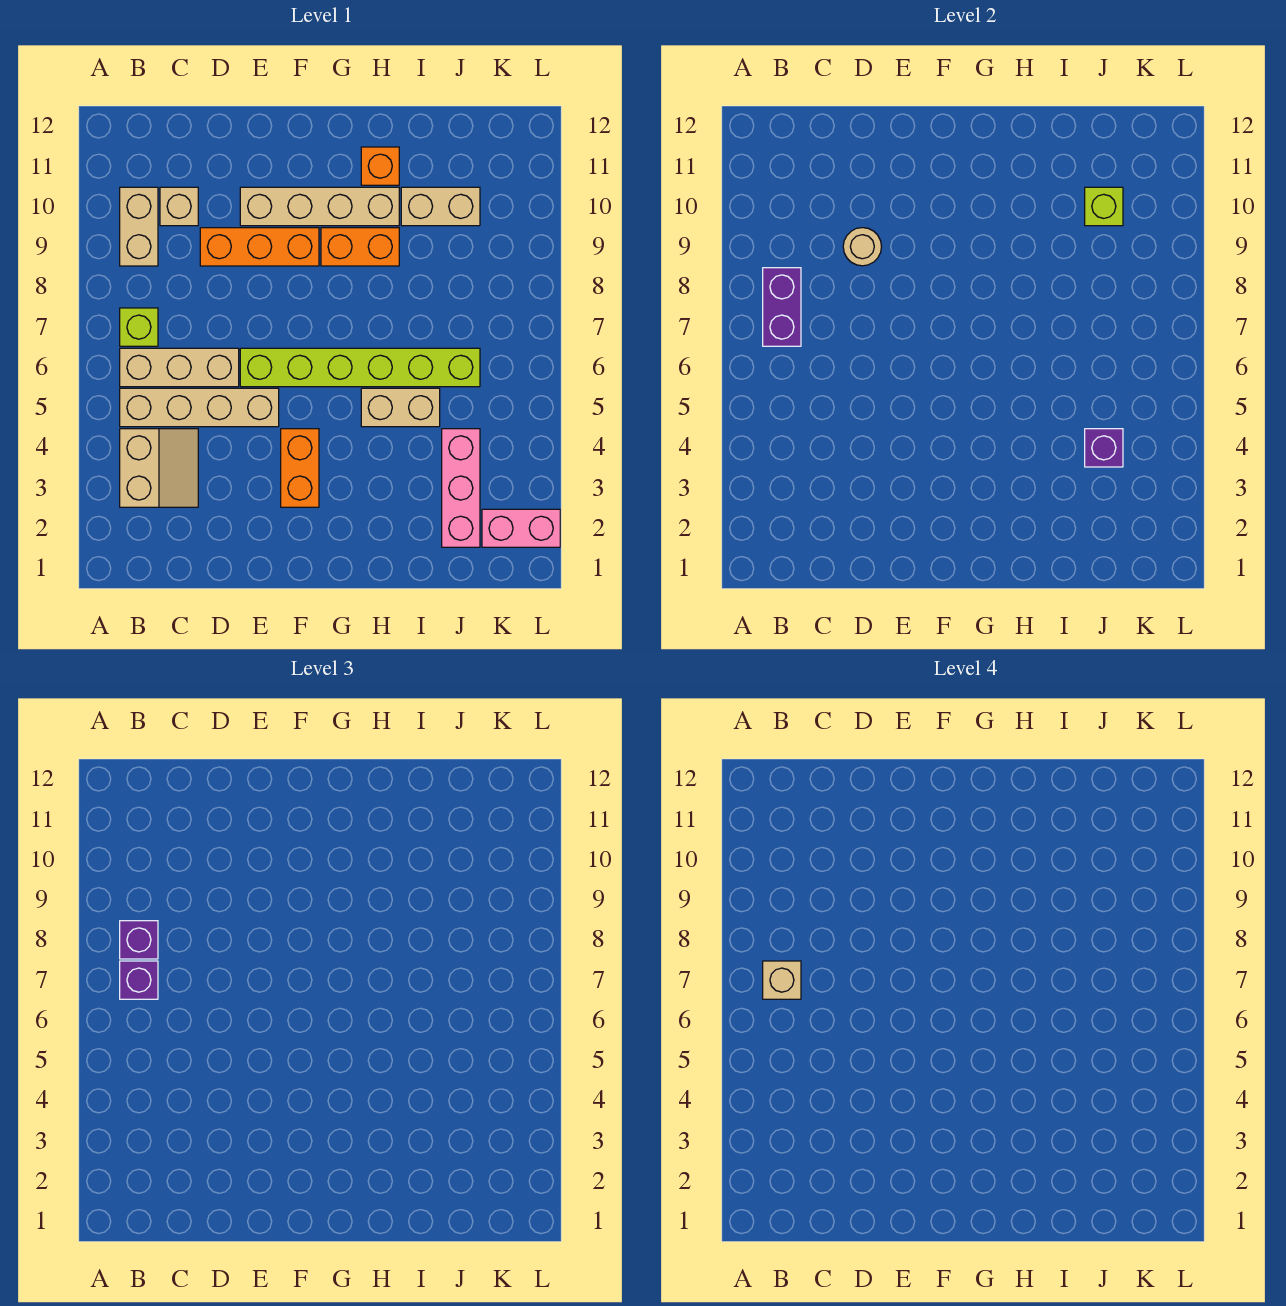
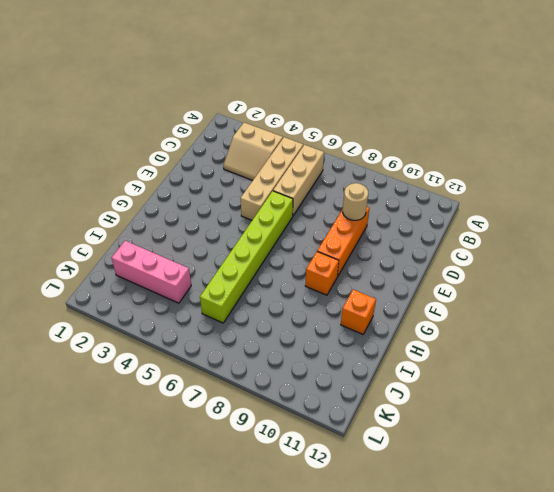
orange 1x1 brick [305,252,339,295] -> orange 1x2 brick [321,228,399,266]
none -> lime 1x1 brick [120,308,158,346]
none -> tan 1x2 brick [120,187,158,266]
none -> tan 1x1 brick [160,187,198,226]

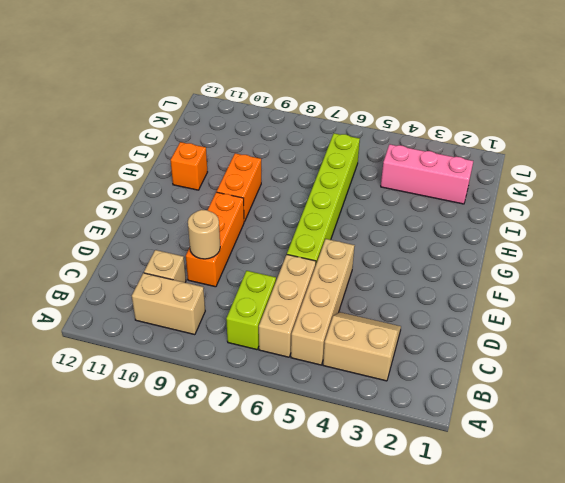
lime 1x2 brick [226,271,276,350] -> lime 1x1 brick [120,308,158,346]
none -> tan 1x4 brick [240,187,399,226]
none -> orange 1x2 brick [281,429,319,507]
none -> tan 1x2 brick [361,388,440,427]

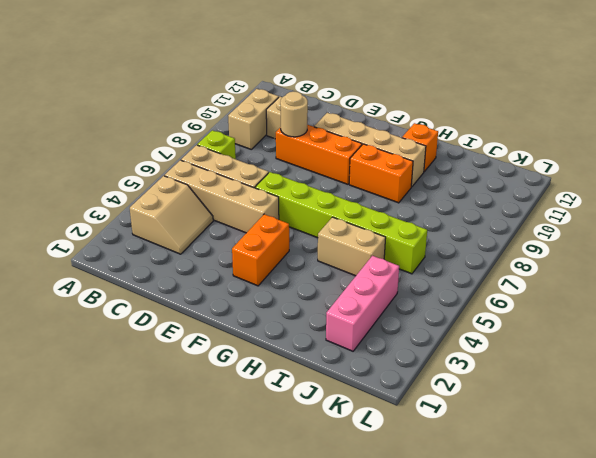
none -> tan 1x2 brick [401,187,480,226]
none -> pink 1x2 brick [482,509,560,547]
none -> purple 1x2 brick [763,268,801,346]

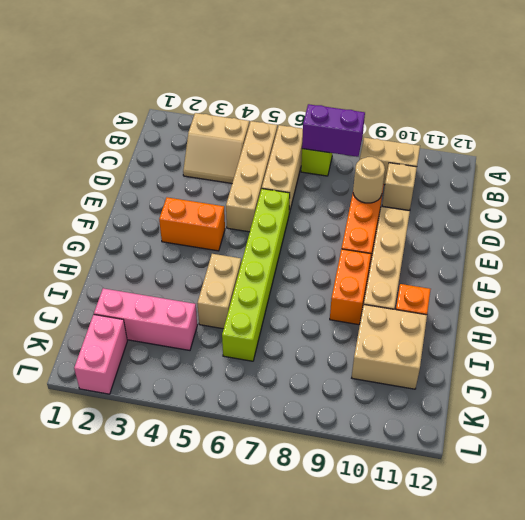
tan 2x2 brick [352,304,427,389] -> tan 1x2 brick [401,187,480,226]
none -> purple 1x1 brick [1085,429,1123,467]
none -> lime 1x1 brick [1085,187,1123,226]
none -> purple 1x1 brick [120,961,158,999]

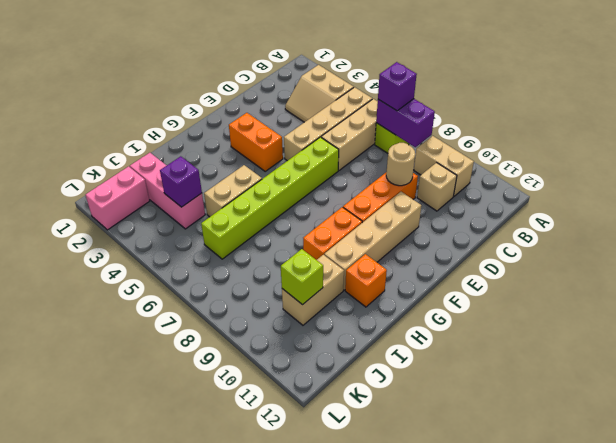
none -> purple 1x1 brick [120,921,158,959]
none -> tan 1x1 brick [763,961,801,999]

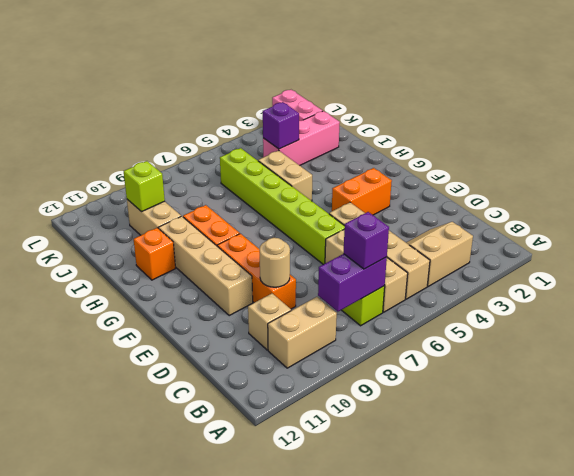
none -> purple 1x1 brick [120,921,158,959]
none -> tan 1x1 brick [763,961,801,999]

